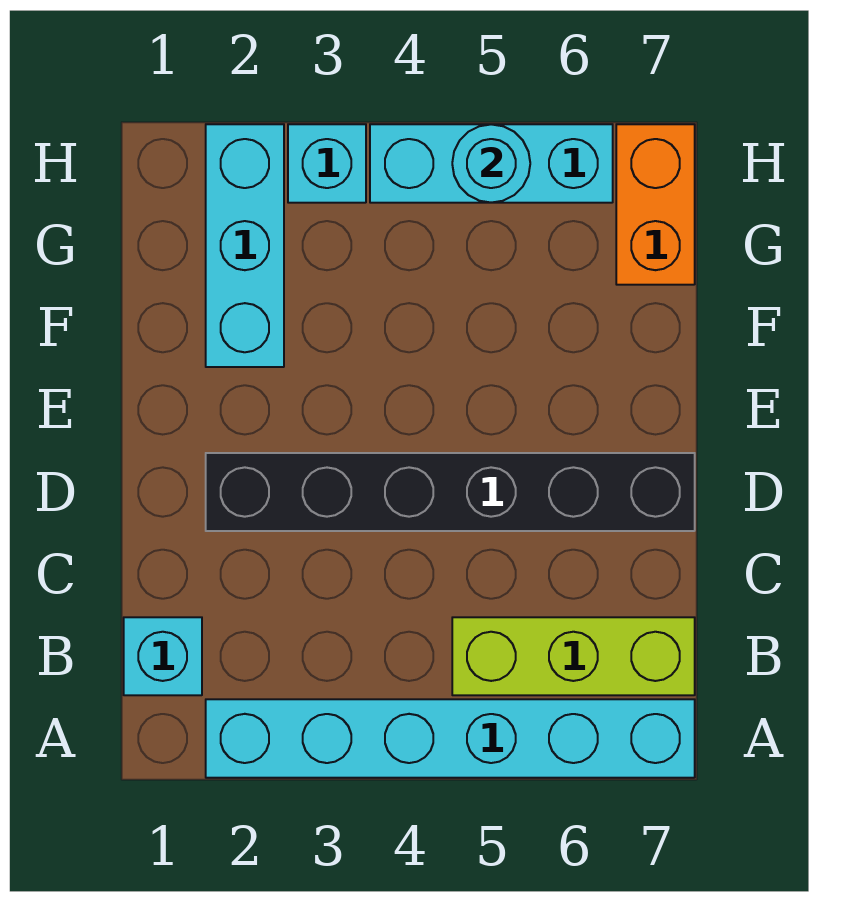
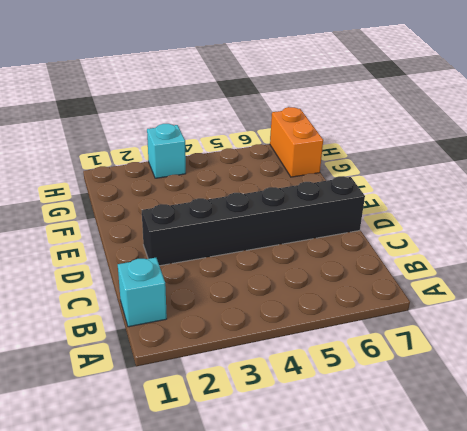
none -> cyan 1x6 brick [206,699,695,778]
none -> lime 1x3 brick [452,617,695,695]

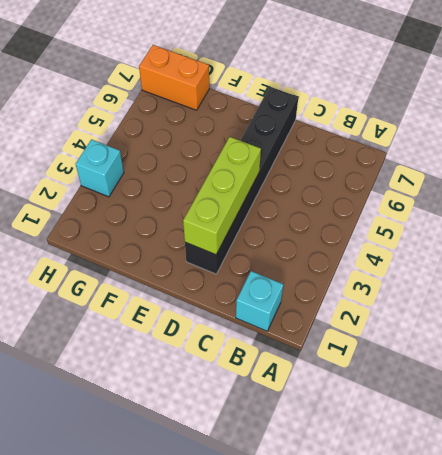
lime 1x3 brick [183,137,261,255] -> lime 1x3 brick moved to [452,617,695,695]
none -> cyan 1x6 brick [206,699,695,778]
none -> cyan 1x3 brick [206,124,284,367]

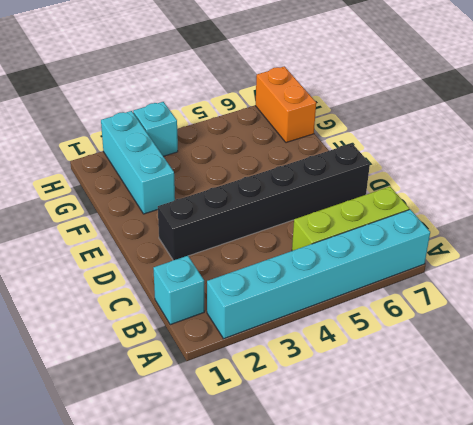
none -> cyan 1x3 brick [370,124,613,203]
none -> cyan 1x1 round brick [452,124,530,203]

